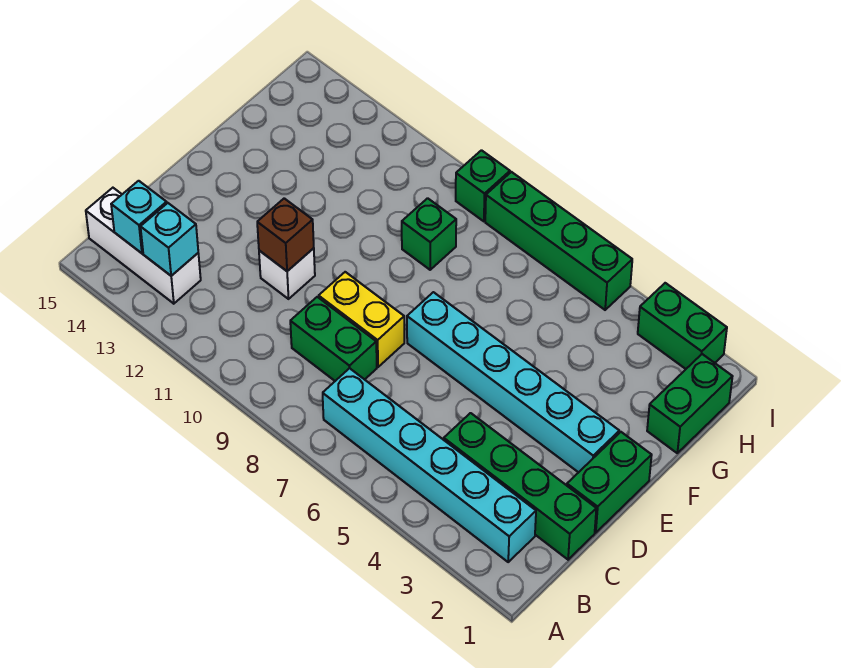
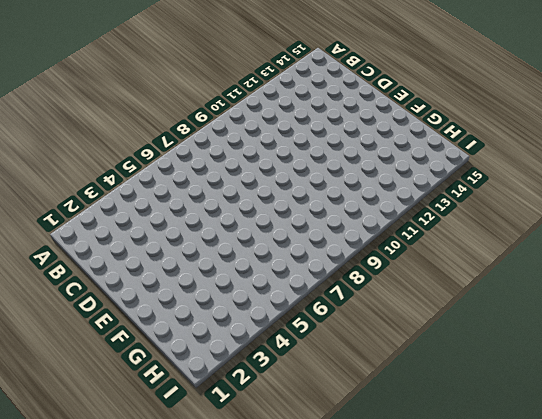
none -> cyan 1x6 brick [323,368,536,562]
none -> white 1x3 brick [86,188,201,304]
none -> green 1x4 brick [444,413,596,560]

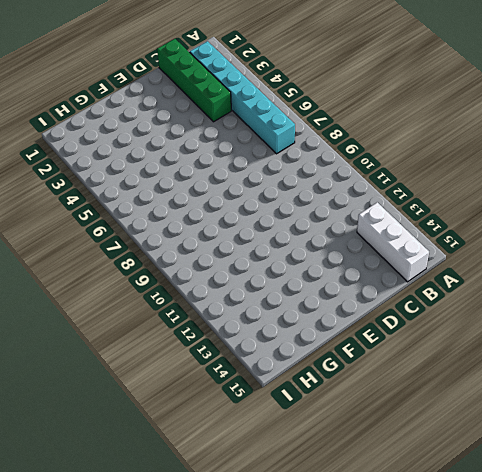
none -> green 1x2 brick [290,297,377,381]
none -> green 1x2 brick [567,432,652,533]
none -> yellow 1x2 brick [319,272,404,367]

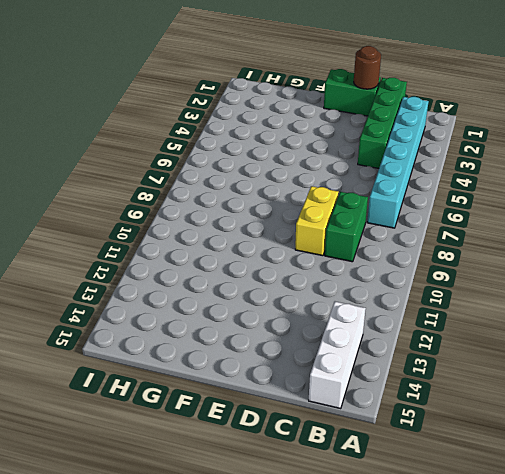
brown 1x1 round brick [354,46,381,89] -> none
none -> white 1x1 brick [259,248,315,299]
none -> cyan 1x6 brick [407,292,619,472]
none -> green 1x2 brick [647,354,733,453]

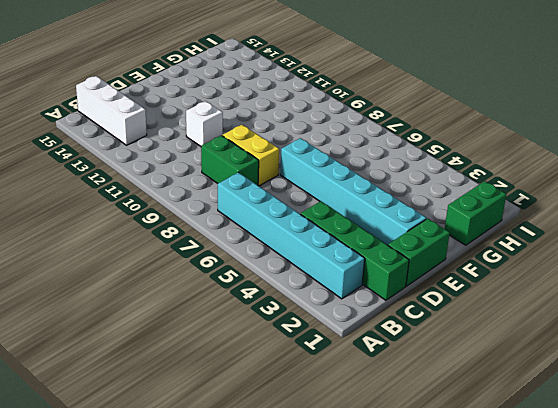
none -> green 1x1 brick [402,198,456,270]
none -> green 1x2 brick [638,283,727,369]
none -> green 1x4 brick [485,172,632,310]

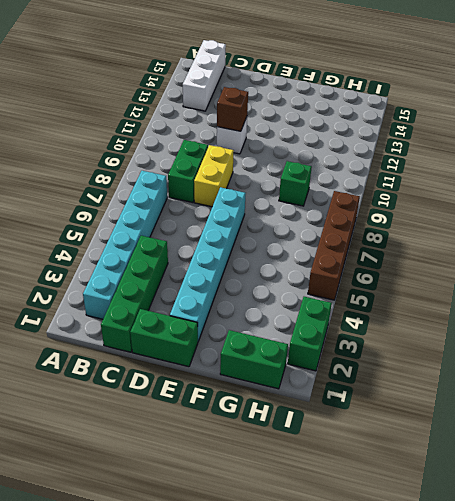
brown 1x4 brick [308,191,360,300] -> green 1x4 brick [485,172,632,310]
none -> green 1x1 brick [456,150,510,221]
none -> cyan 1x1 brick [141,203,198,276]
none -> cyan 1x1 brick [111,181,167,253]

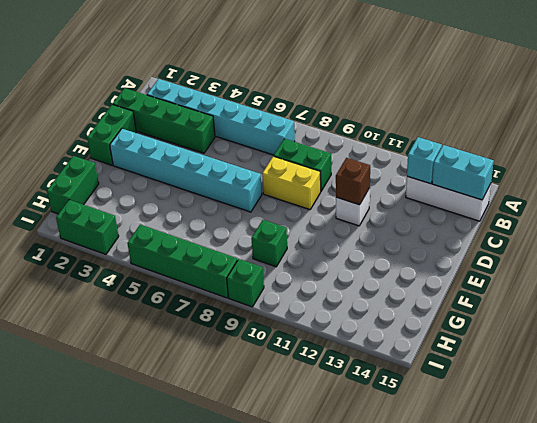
cyan 1x2 brick [432,145,494,200] -> cyan 1x1 brick [111,181,167,253]

